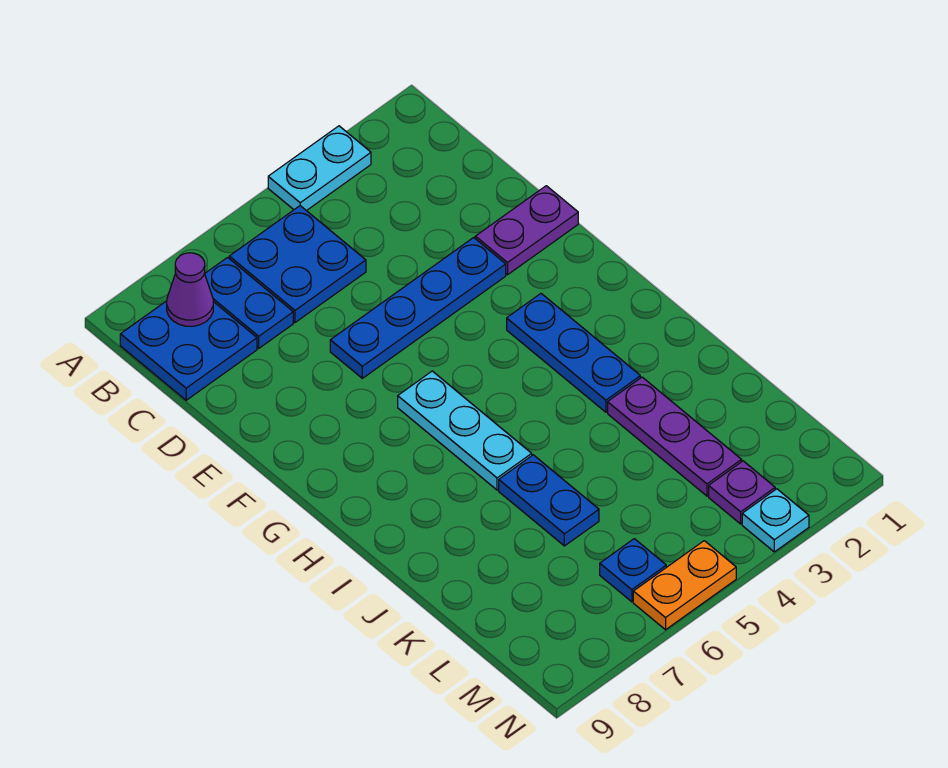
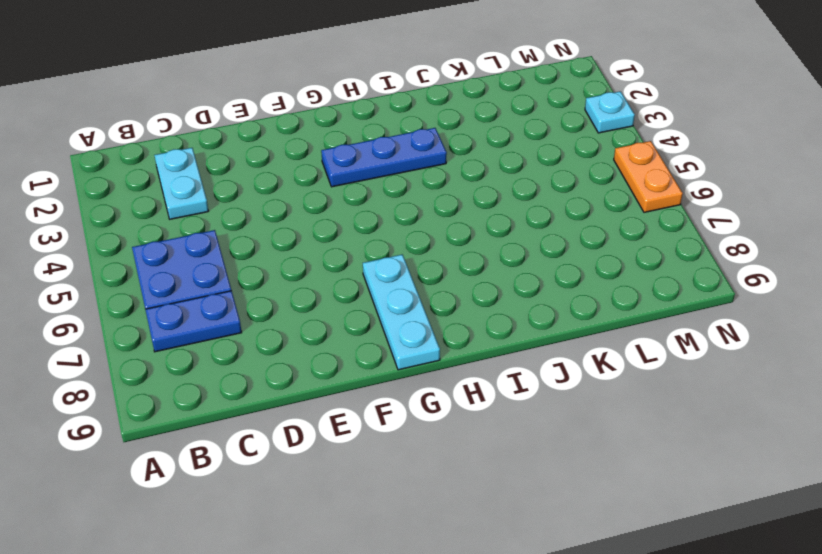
cyan 1x2 plate [154,148,208,219] -> cyan 1x2 plate moved to [268,126,371,211]
cyan 1x3 plate [363,255,440,370] -> cyan 1x3 plate turned to [398,371,532,490]
none -> blue 2x2 plate [120,301,257,400]
none -> purple 1x2 plate [475,186,578,275]
none -> blue 1x4 plate [330,238,506,378]

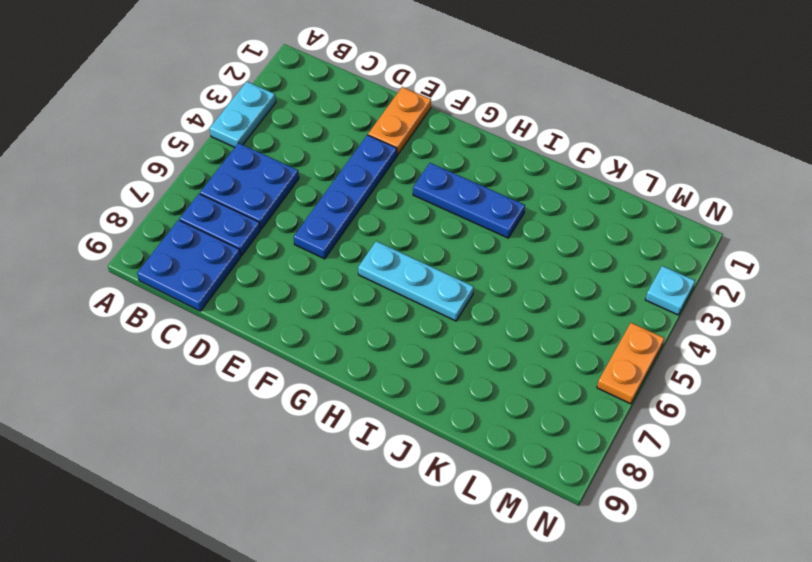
orange 1x2 plate [368,87,431,155] -> purple 1x2 plate [475,186,578,275]
none -> purple 1x3 plate [608,377,742,496]
none -> blue 1x2 plate [499,455,599,546]
none -> purple 1x1 plate [709,461,775,524]

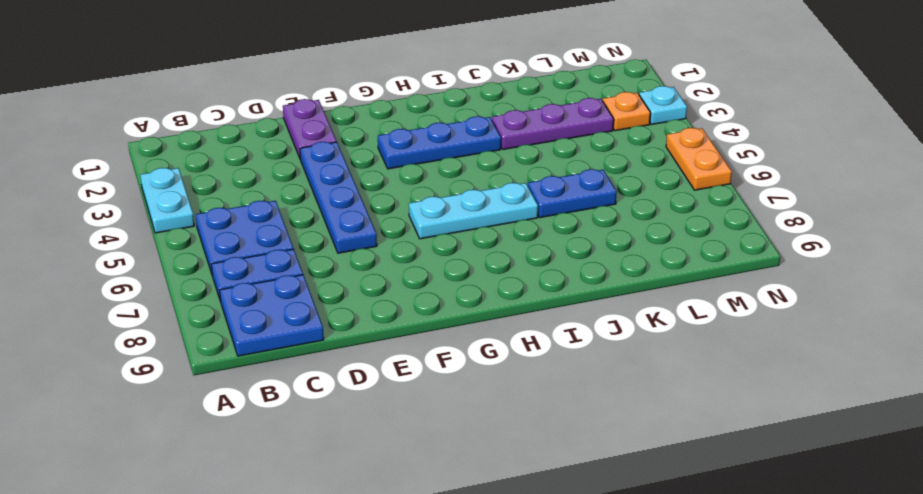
orange 1x1 plate [603,92,650,131] -> purple 1x1 plate [709,461,775,524]
none -> blue 1x1 plate [600,539,666,602]
none -> purple 1x1 cone [167,253,213,326]

